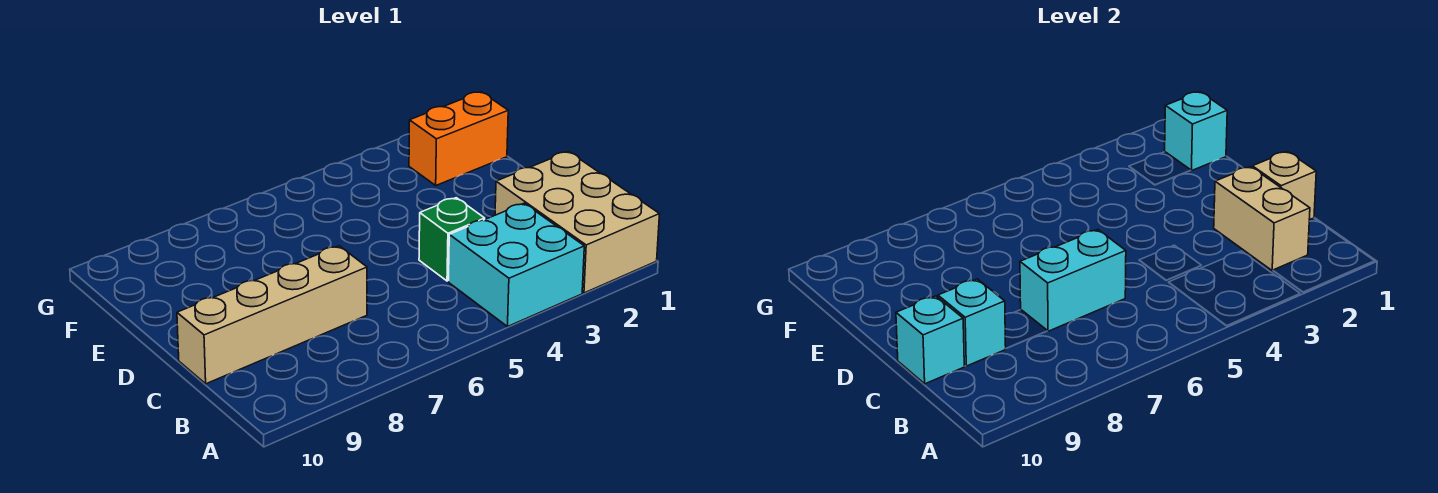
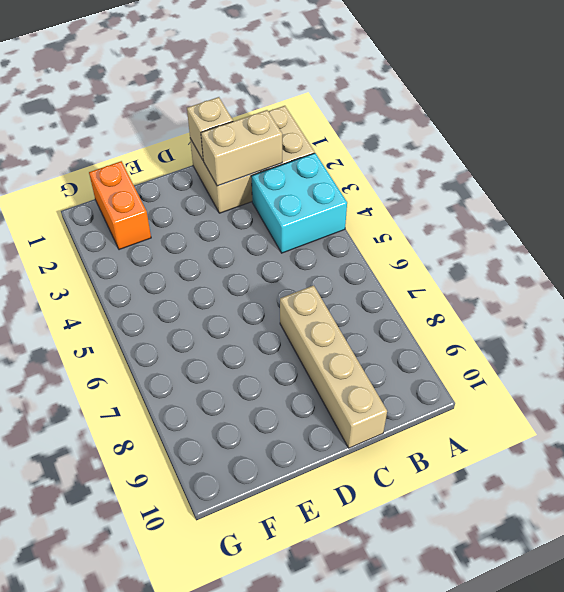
none -> green 1x1 brick [419,198,485,281]
none -> cyan 1x2 brick [1020,230,1126,331]

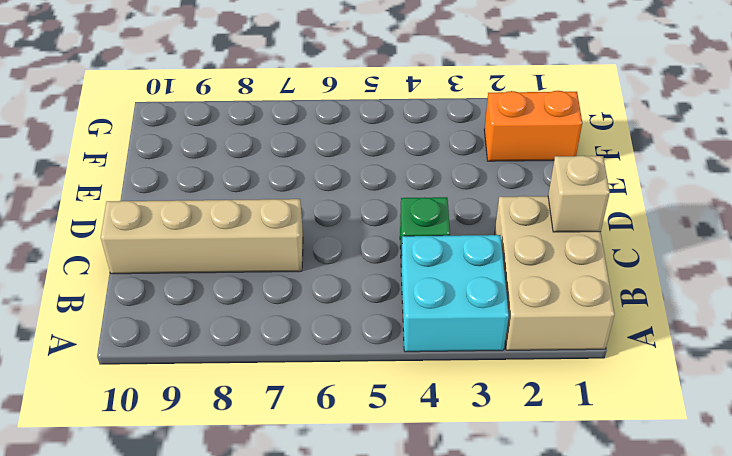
none -> tan 1x2 brick [1214,167,1310,271]
none -> cyan 1x2 brick [1020,230,1126,331]

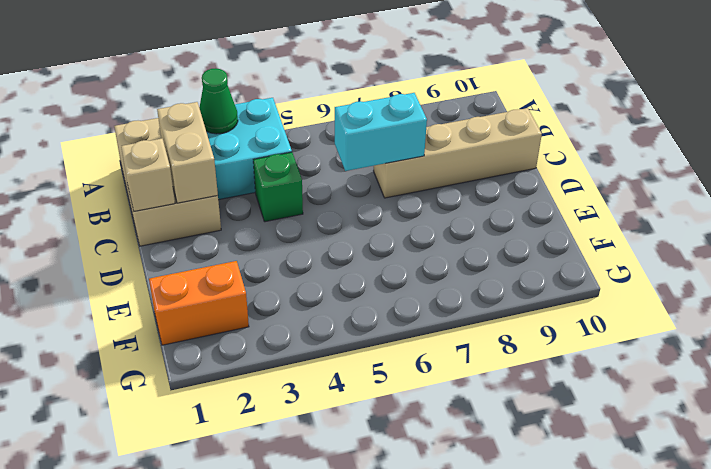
green 1x1 cone [199,68,238,134] -> none
none -> cyan 1x1 brick [938,279,1006,366]
none -> cyan 1x1 brick [896,296,964,384]

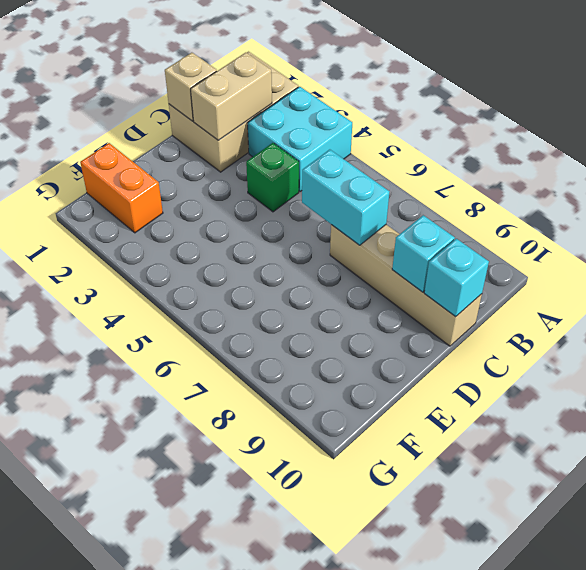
none -> cyan 1x1 brick [1165,92,1227,171]

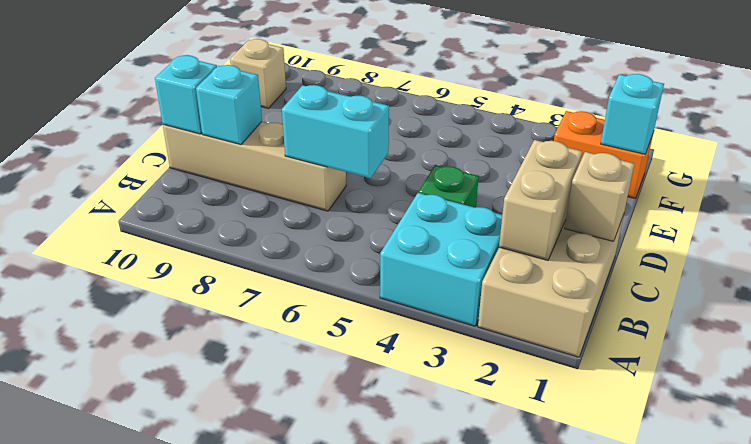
tan 1x1 brick [230,39,286,108] -> none

